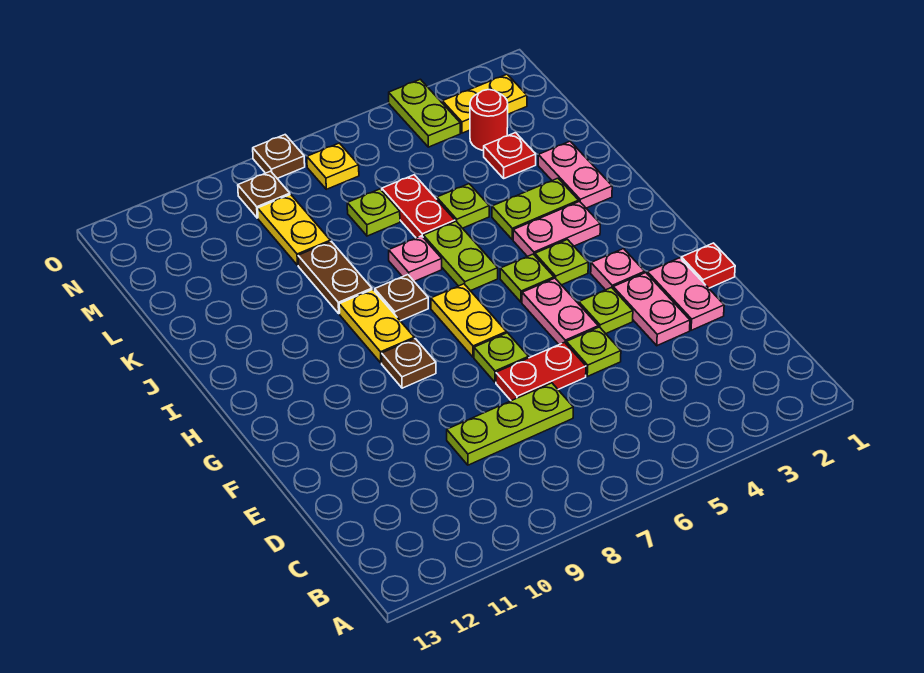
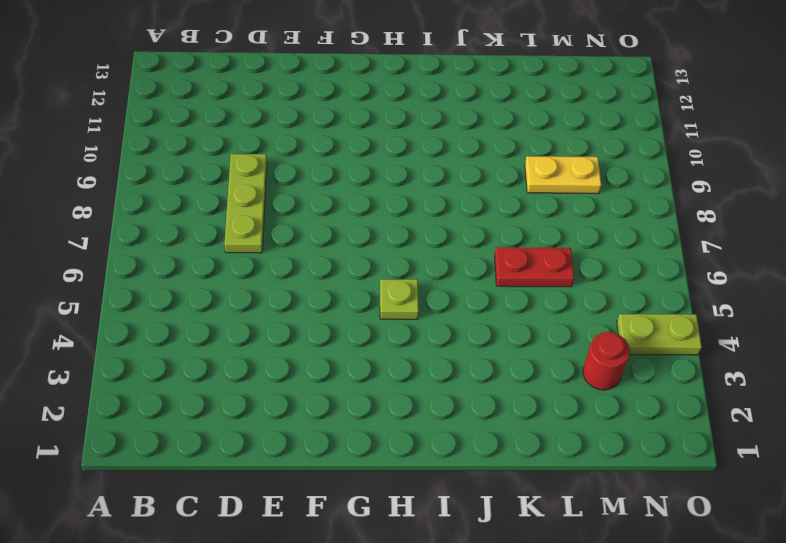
none -> pink 1x2 plate [647,258,724,330]
none -> pink 1x2 plate [613,273,690,346]
none -> lime 1x1 plate [566,327,621,376]
none -> red 1x2 plate [496,342,586,401]

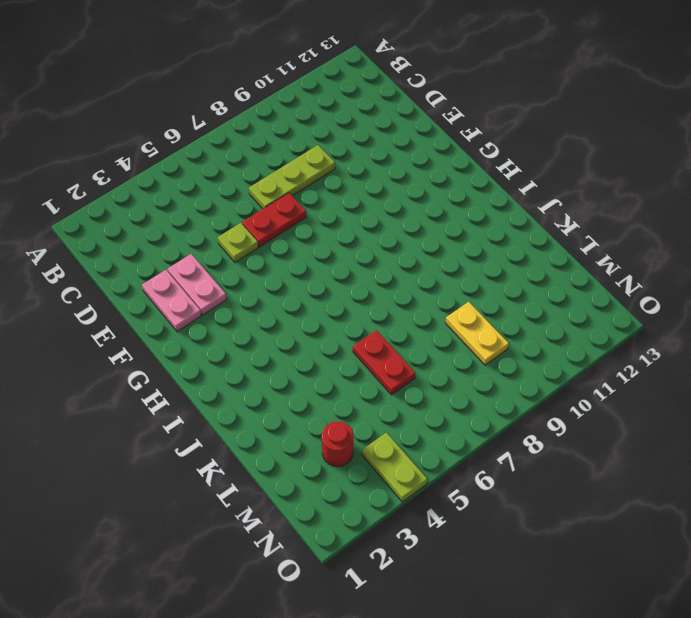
none -> red 1x1 plate [681,243,735,288]
none -> lime 1x1 plate [579,288,633,334]
none -> pink 1x2 plate [522,278,598,344]
none -> lime 1x1 plate [474,333,529,382]

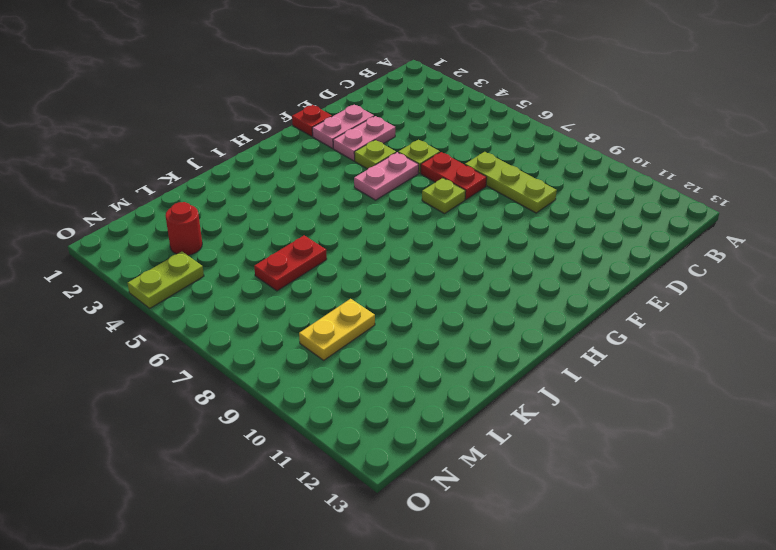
none -> pink 1x1 plate [591,249,645,290]
none -> yellow 1x2 plate [431,284,506,357]
none -> brown 1x1 plate [382,339,436,388]
none -> lime 1x1 plate [535,240,588,285]

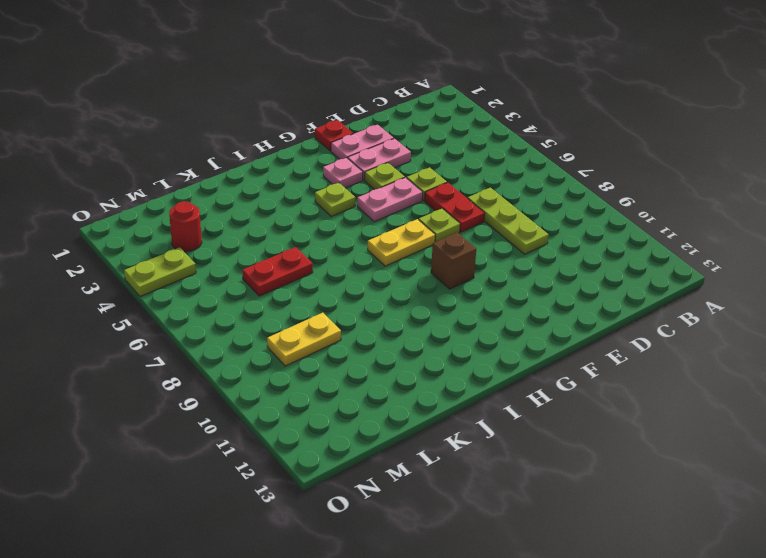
brown 1x1 brick [431,232,476,289] -> brown 1x1 plate [382,339,436,388]
none -> lime 1x1 plate [500,254,554,302]
none -> yellow 1x2 plate [339,290,414,363]
none -> pink 1x2 plate [513,201,600,257]
none -> lime 1x2 plate [423,221,498,291]

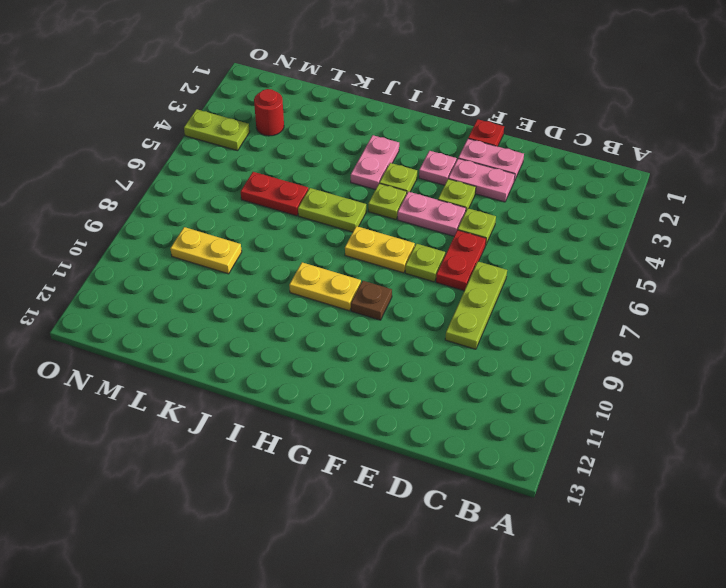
none -> brown 1x1 plate [375,275,428,321]
none -> pink 1x2 plate [538,141,612,208]
none -> lime 1x2 plate [492,178,579,240]
none -> pink 1x1 plate [389,236,442,281]

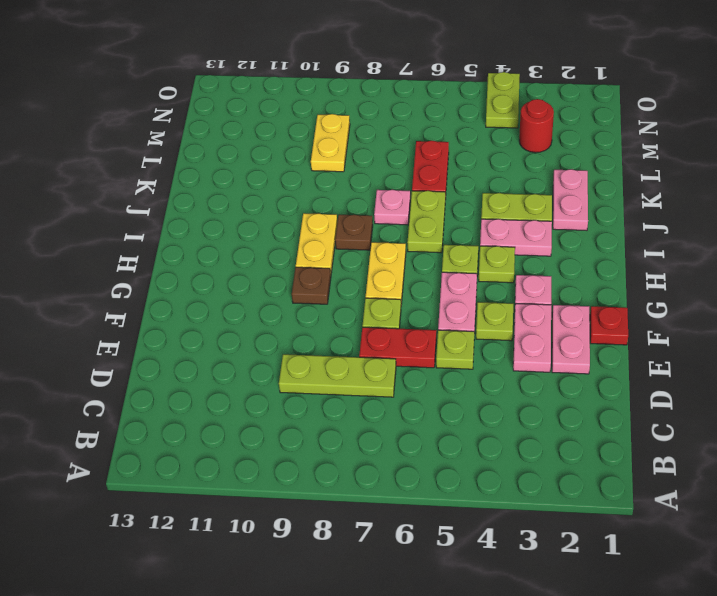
none -> brown 1x2 plate [298,241,372,313]
none -> lime 1x1 plate [437,184,489,228]
none -> red 1x1 plate [484,133,536,178]
none -> lime 1x1 plate [347,189,400,236]

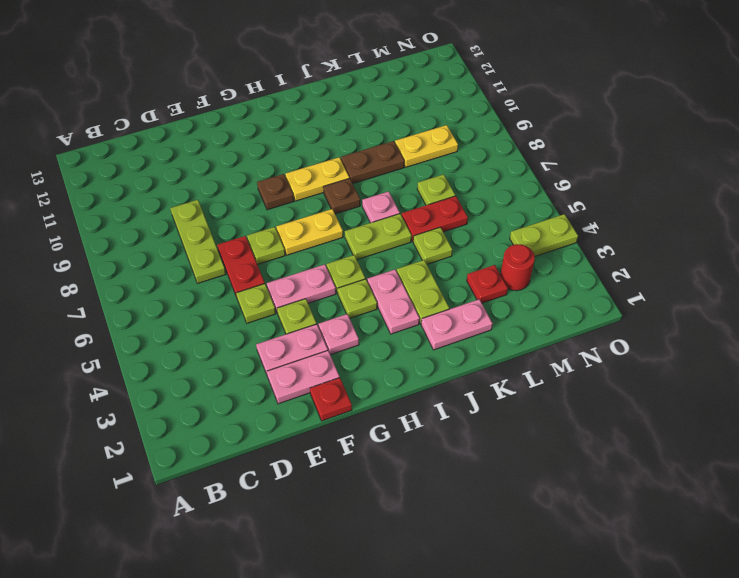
none -> yellow 1x2 plate [442,74,527,133]
none -> yellow 1x1 plate [307,143,359,189]
none -> brown 1x1 plate [238,171,290,218]
none -> brown 1x1 plate [253,135,305,178]

